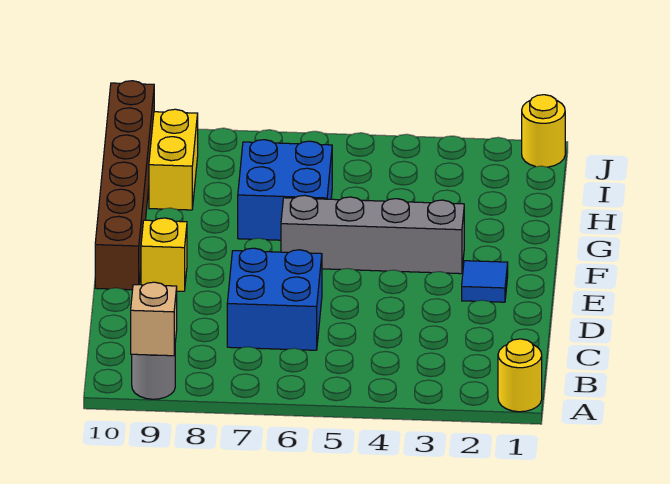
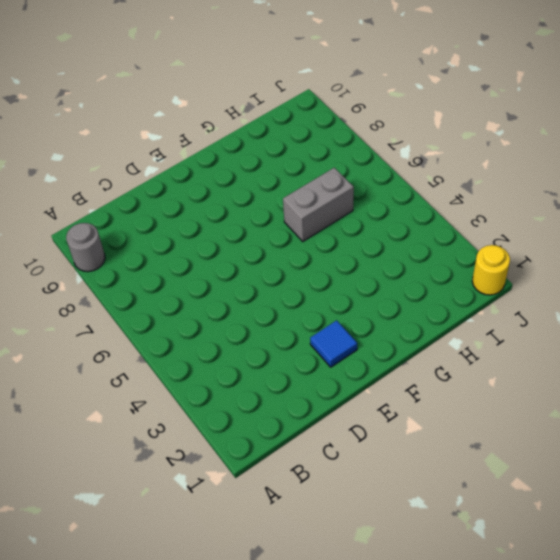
grey 1x2 brick [283,168,354,241] -> blue 2x2 brick [238,140,332,240]
none -> yellow 1x1 round brick [498,339,542,412]
none -> blue 2x2 brick [227,248,322,350]

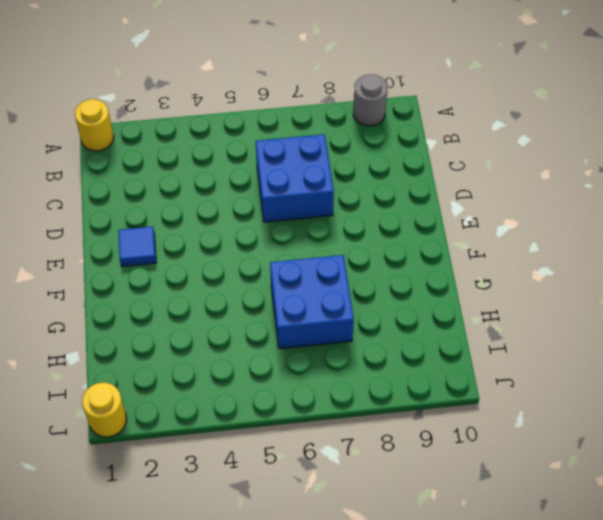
none -> yellow 1x1 brick [141,218,187,291]
none -> brown 1x6 brick [95,81,154,290]

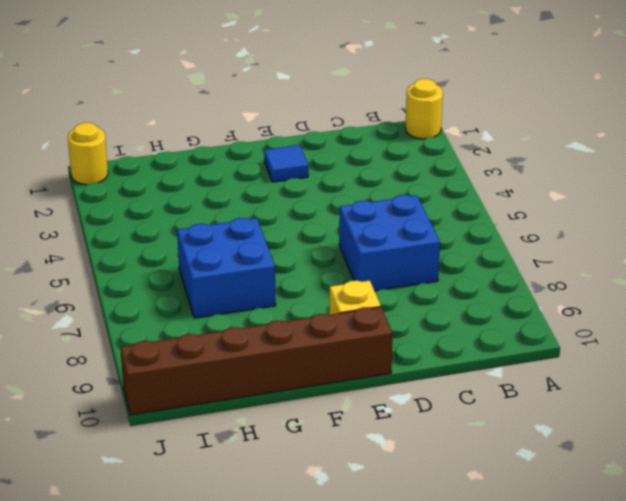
none -> grey 1x1 round brick [132,352,175,399]
none -> grey 1x4 brick [281,195,464,274]

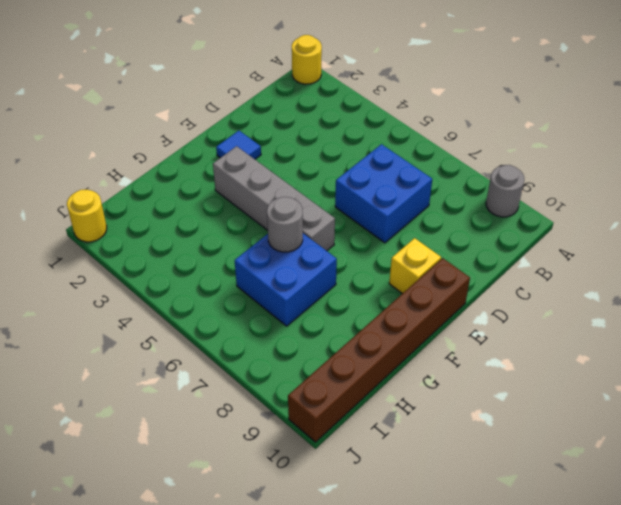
grey 1x1 round brick [267,197,303,252] -> none
none -> yellow 1x2 brick [149,109,198,210]
none -> tan 1x1 brick [131,282,177,356]

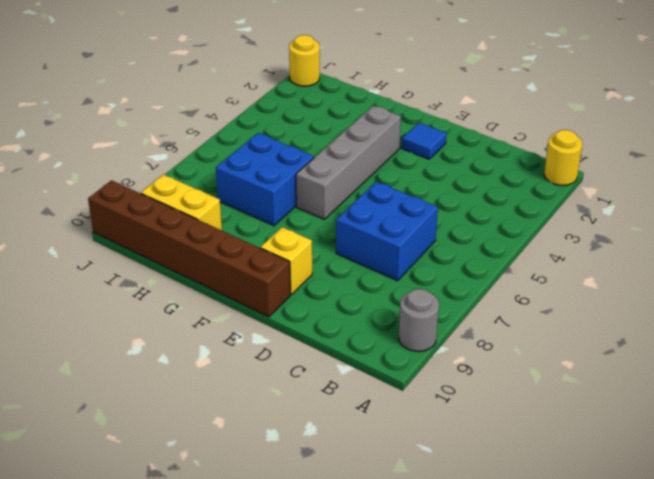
none -> tan 1x1 brick [131,282,177,356]

